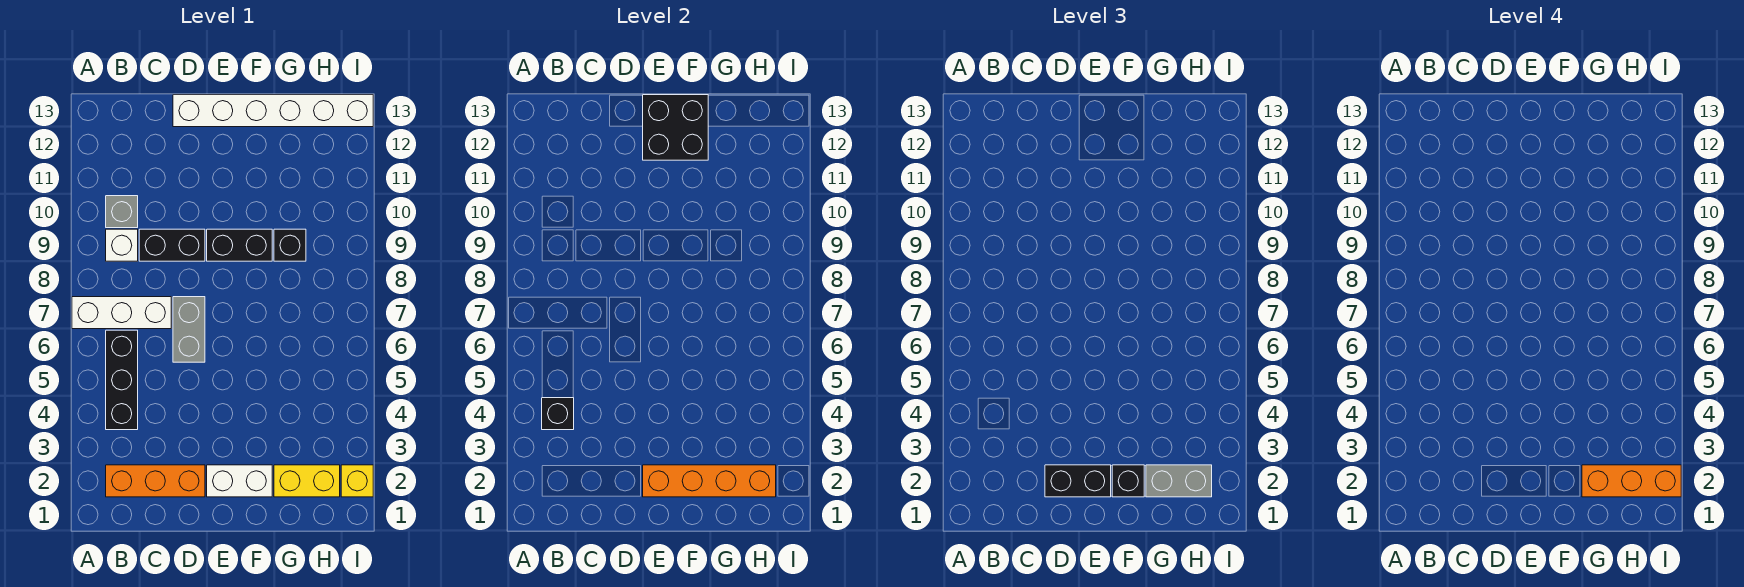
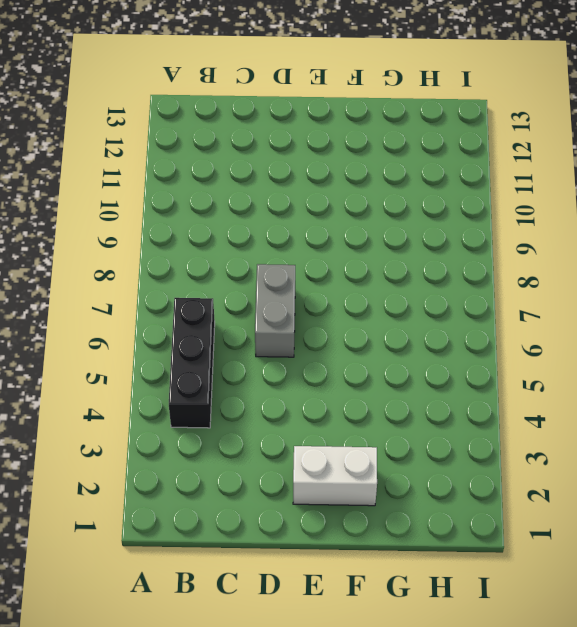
none -> white 1x3 brick [72,297,171,329]
none -> orange 1x3 brick [106,465,205,497]
none -> white 1x1 brick [106,229,138,261]

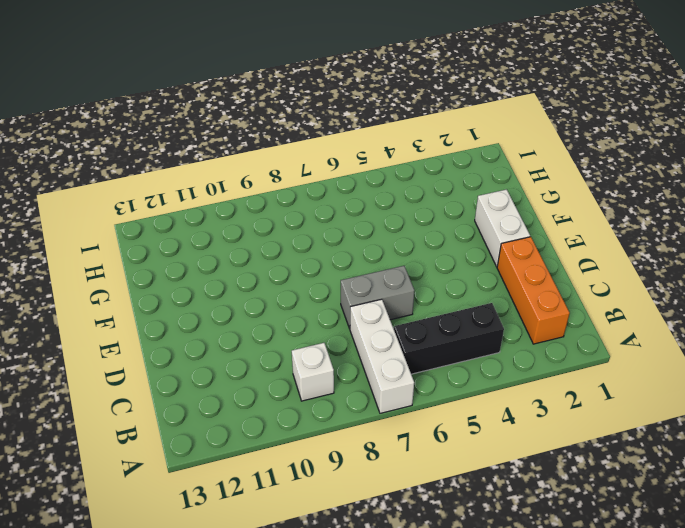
none -> grey 1x1 brick [106,196,138,228]
none -> black 1x2 brick [139,229,205,261]
none -> white 1x6 brick [173,95,373,127]

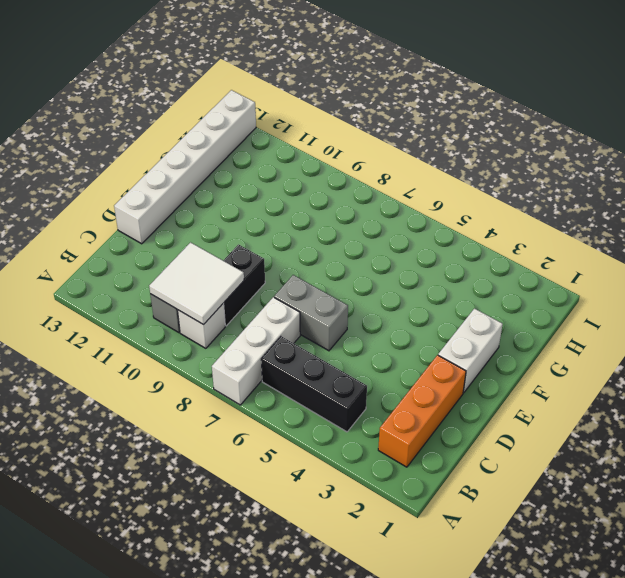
white 2x2 tile [149,242,244,325] -> none
none -> black 1x2 brick [207,229,272,261]
none -> yellow 1x2 brick [274,465,340,497]
none -> black 1x1 brick [274,229,306,261]

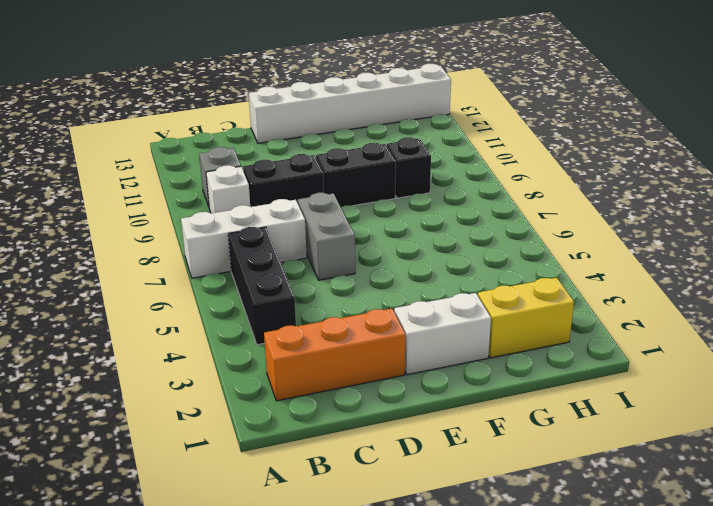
none -> yellow 1x1 brick [341,465,373,497]
none -> black 1x1 brick [542,398,574,430]
none -> orange 1x4 brick [643,465,776,497]

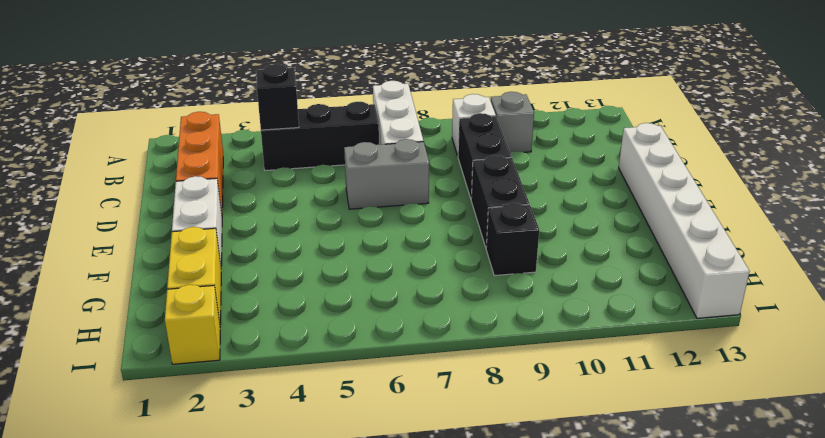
none -> orange 1x4 brick [643,465,776,497]
none -> black 2x2 brick [643,95,708,160]
none -> black 1x2 brick [1045,465,1111,497]

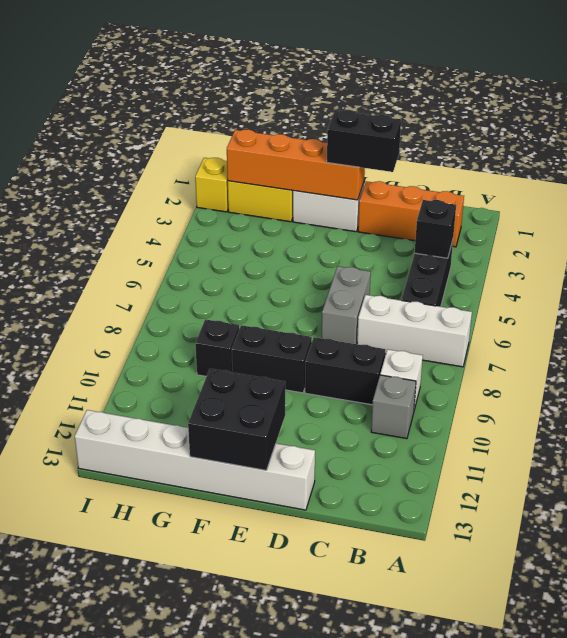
none -> black 1x1 brick [1112,465,1144,497]
none -> grey 1x2 brick [1146,465,1212,497]
none -> orange 1x3 brick [1582,465,1681,497]

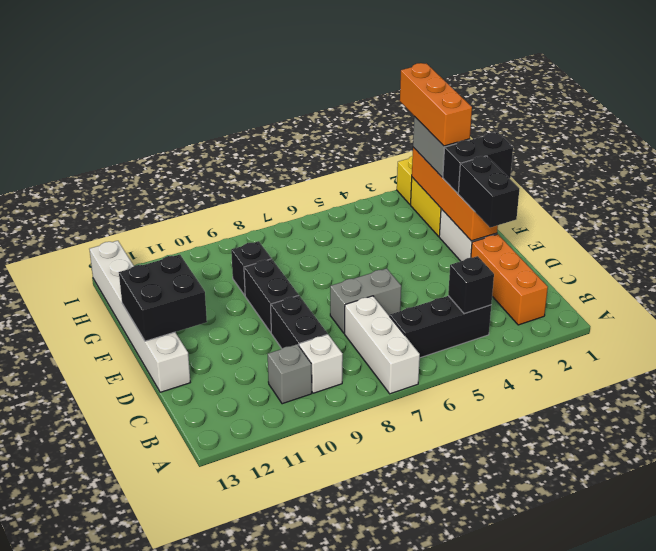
black 1x2 brick [443,132,513,194] -> black 1x1 brick [1112,465,1144,497]

